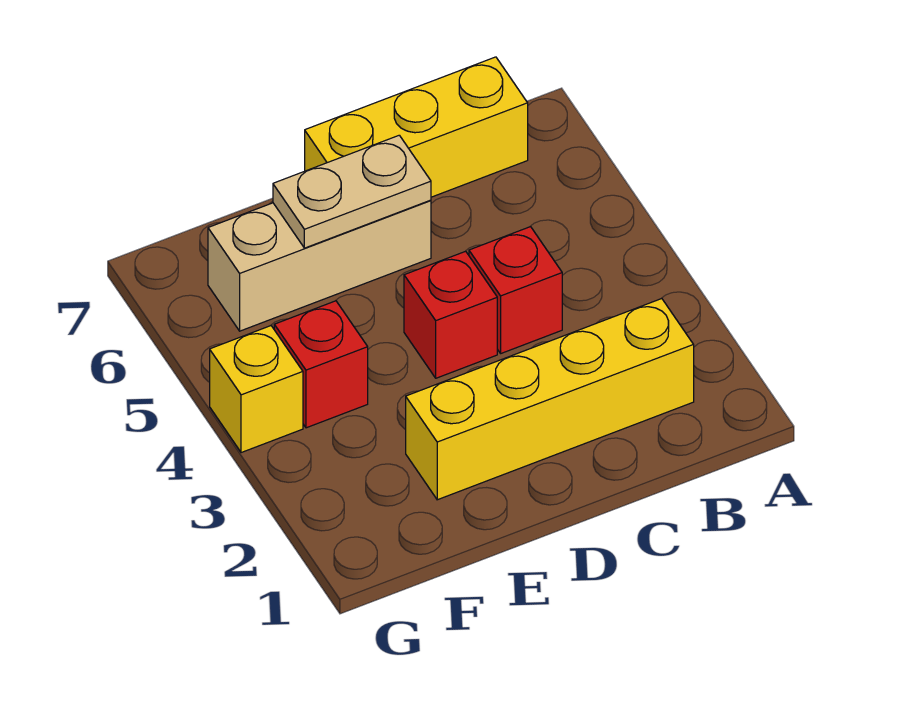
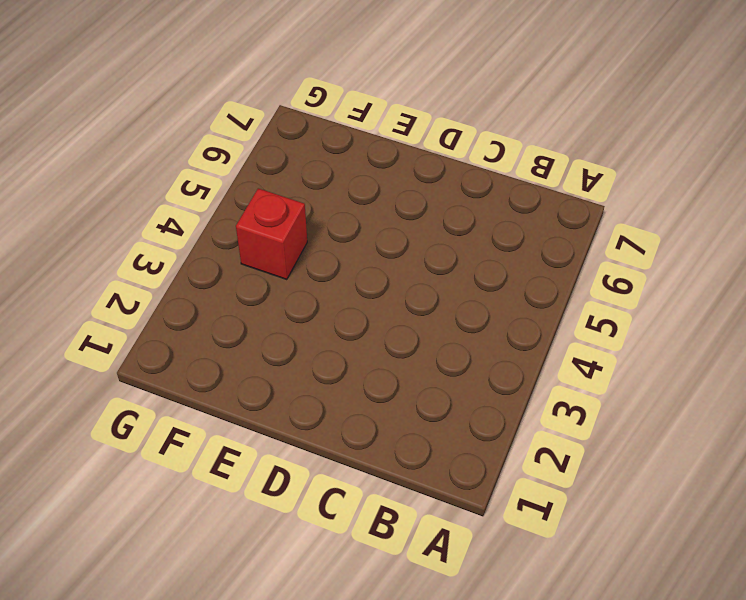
none -> yellow 1x4 brick [406,298,694,500]
none -> yellow 1x3 brick [305,57,528,197]

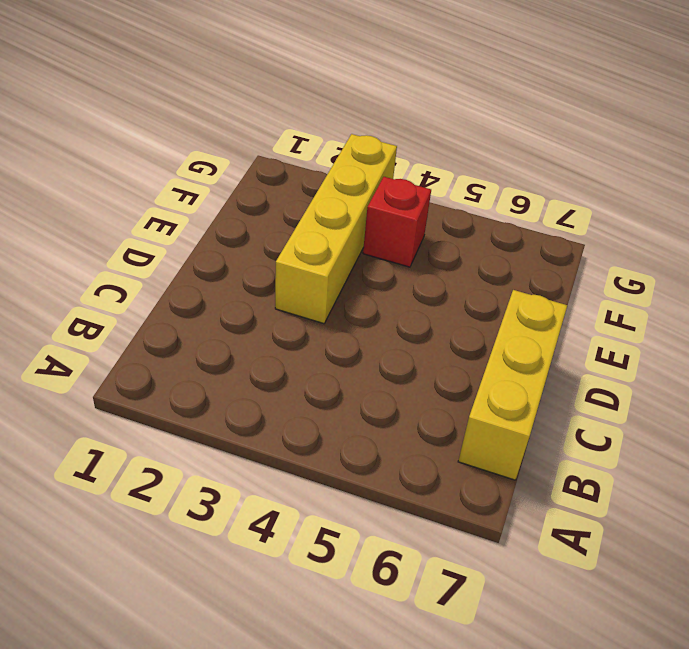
yellow 1x4 brick [275,134,397,324] -> yellow 1x4 brick moved to [406,298,694,500]
none -> red 1x1 brick [469,227,562,353]
none -> red 1x1 brick [404,251,497,378]

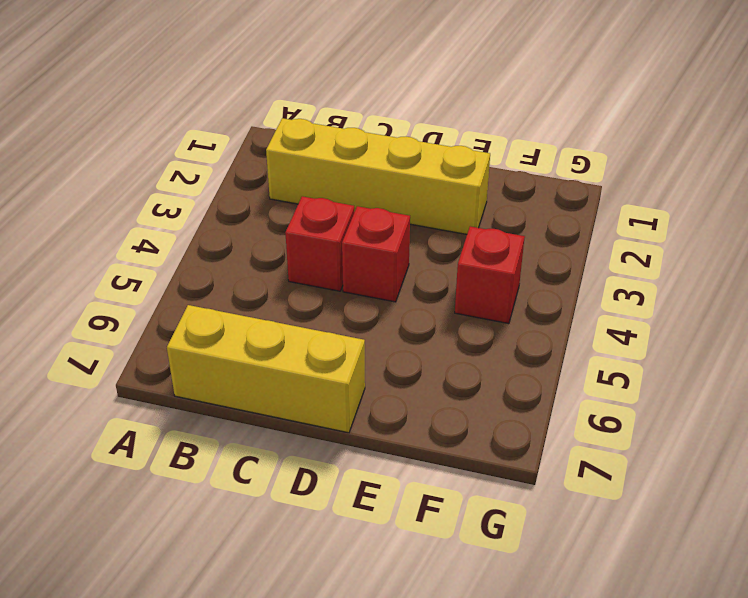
none -> tan 1x3 brick [208,200,431,331]
none -> yellow 1x1 brick [210,326,303,453]

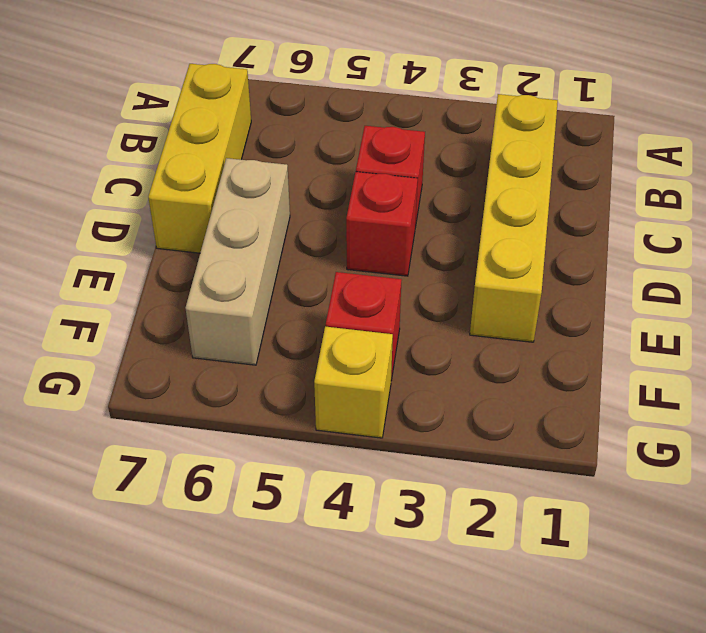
none -> tan 1x2 plate [273,135,431,248]

